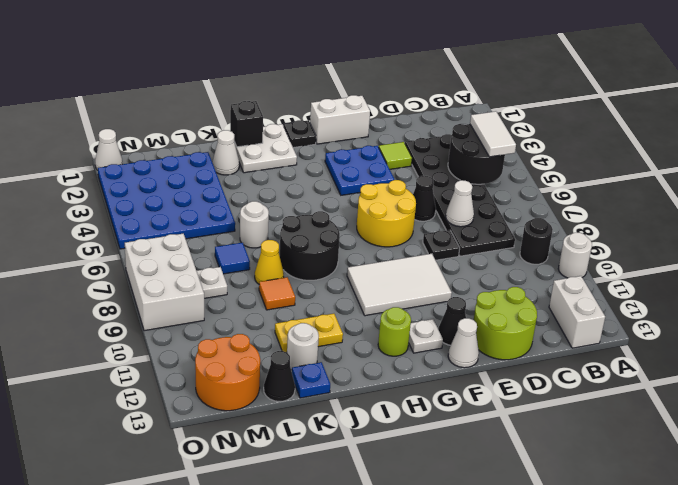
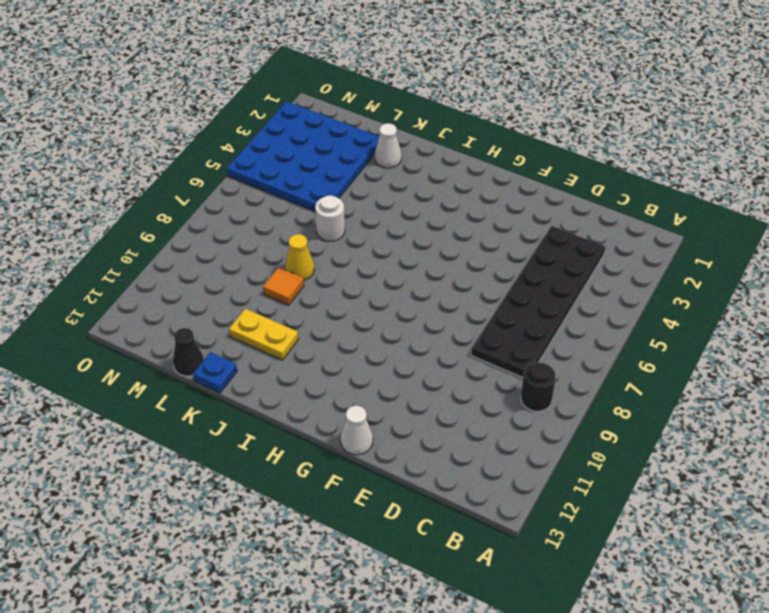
none -> white 1x1 round brick [558,233,592,278]
none -> white 1x2 brick [549,276,605,348]
none -> lime 2x2 round brick [474,287,537,360]
none -> lime 1x1 tile [379,142,412,169]

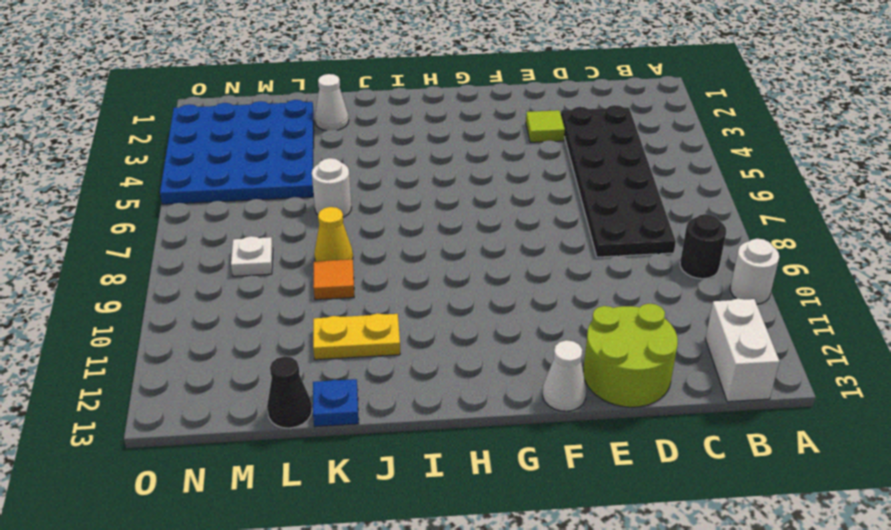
none -> black 1x1 cone [413,176,436,221]
none -> black 1x1 plate [423,230,460,260]
none -> white 1x2 brick [310,95,370,144]
none -> blue 2x2 plate [325,146,394,195]

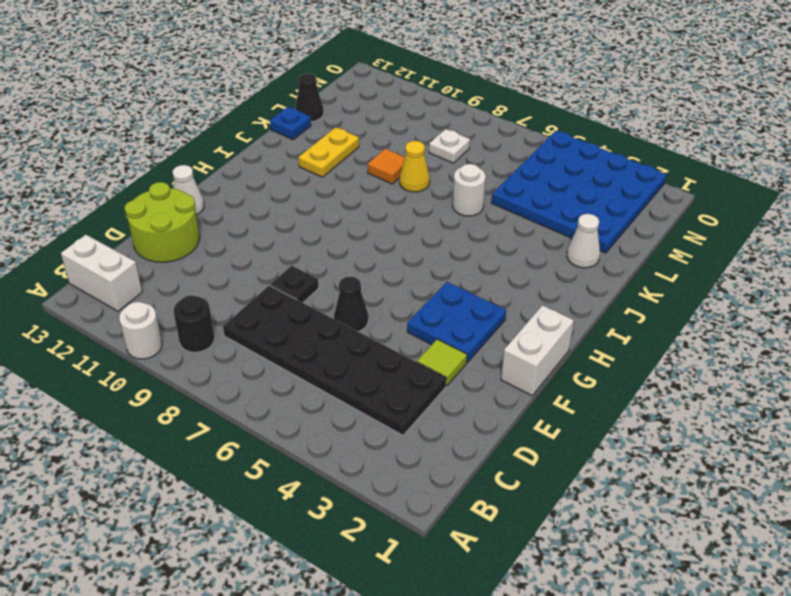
none -> yellow 2x2 round brick [357,180,416,247]
none -> white 2x3 tile [347,254,452,316]
none -> black 1x1 cone [438,297,466,345]
none -> white 1x1 plate [409,319,443,353]

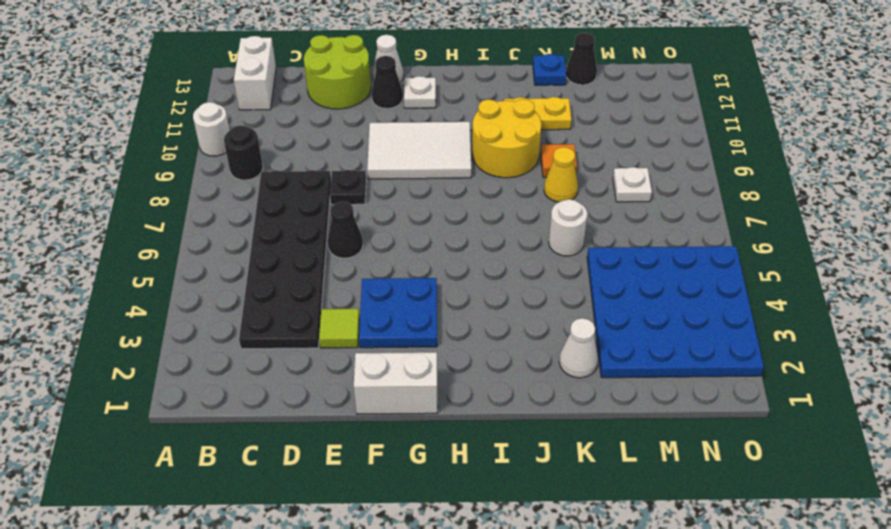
yellow 2x2 round brick [472,99,541,178] -> yellow 2x2 round brick moved to [357,180,416,247]
none -> black 1x1 plate [284,120,316,148]
none -> lime 1x1 round brick [378,307,411,356]
none -> white 2x2 plate [234,124,297,173]
none -> black 2x2 round brick [280,211,340,280]

